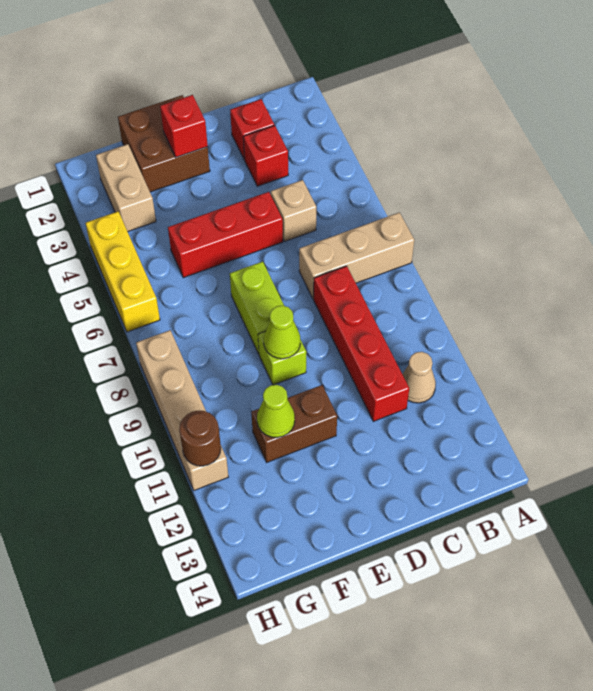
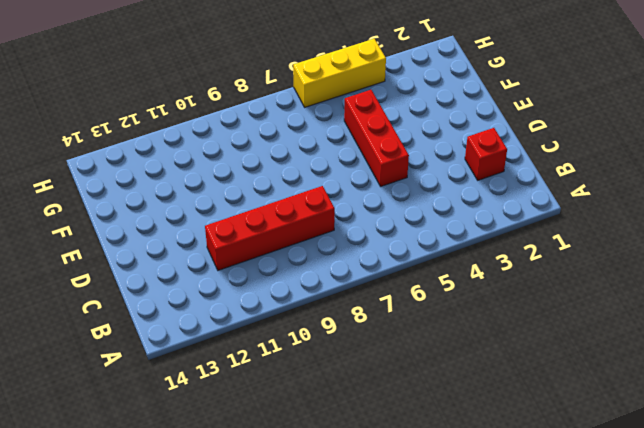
none -> tan 1x3 brick [299,212,414,299]
none -> tan 1x1 cone [402,352,436,403]
none -> red 1x1 brick [243,125,288,186]

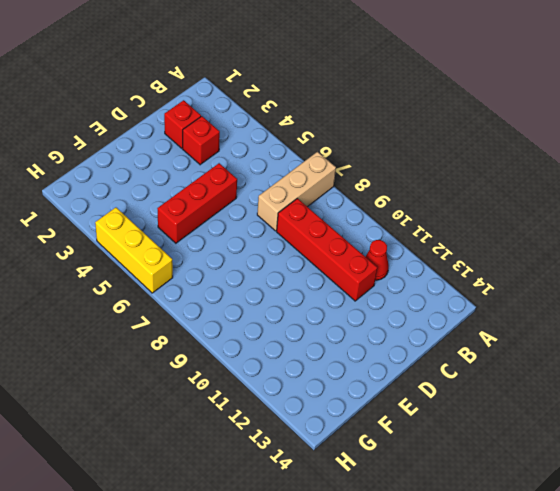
red 1x1 cone [366,240,389,280] -> tan 1x1 cone [402,352,436,403]
none -> tan 1x1 brick [271,180,316,241]
none -> brown 2x2 brick [118,95,210,192]
none -> lime 1x2 brick [230,262,284,354]

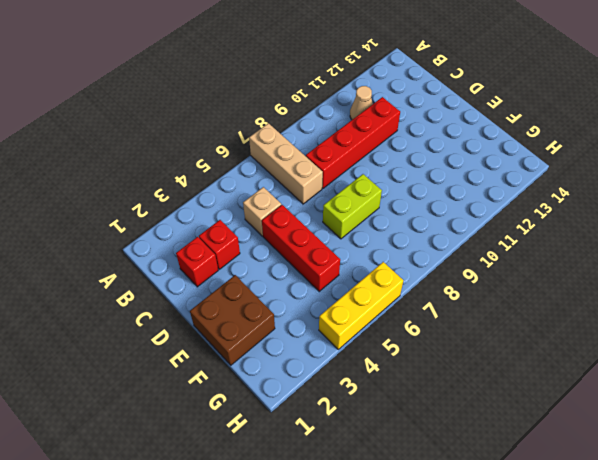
none -> lime 1x1 brick [258,332,306,385]
none -> brown 1x2 brick [251,385,337,462]
none -> tan 1x2 brick [96,144,156,232]

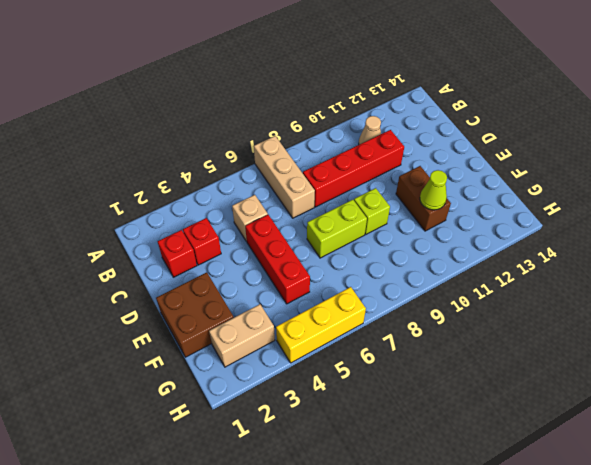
none -> tan 1x4 brick [136,330,228,490]
none -> red 1x1 brick [160,95,208,157]
none -> lime 1x1 cone [264,305,300,359]

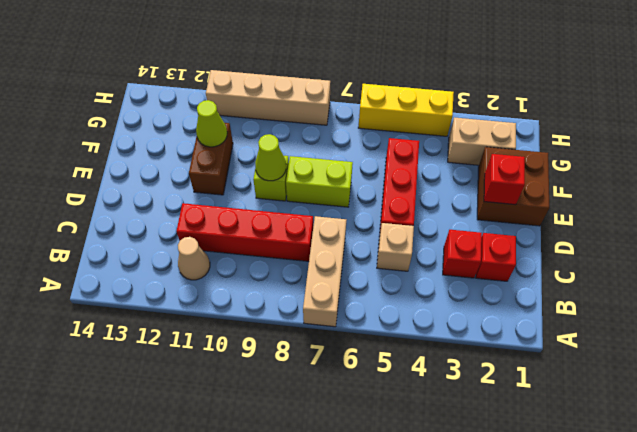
none -> brown 1x1 round brick [179,411,221,466]

